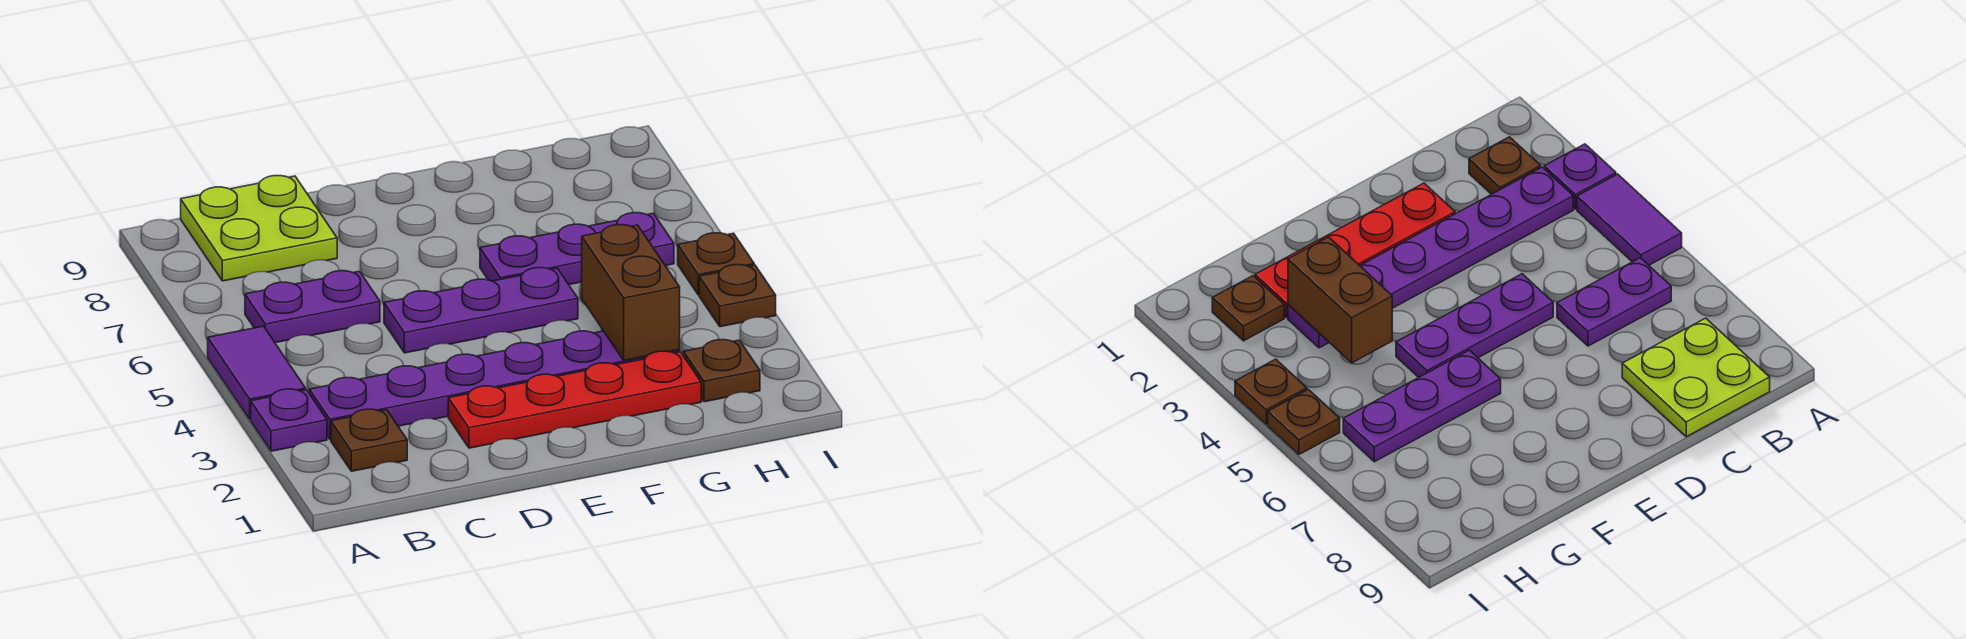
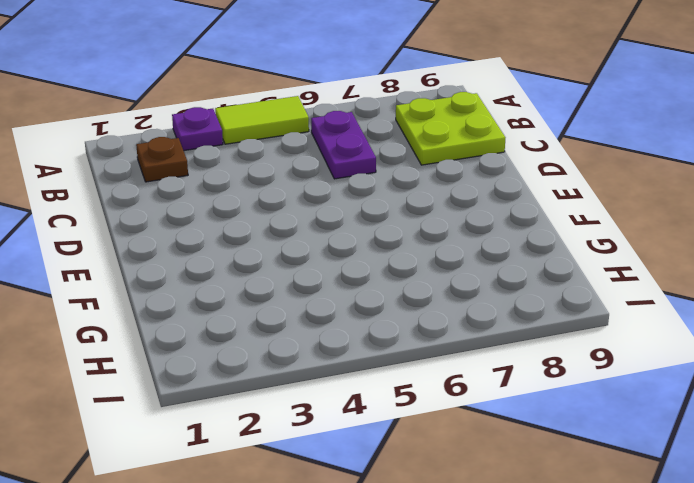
lime 1x2 tile [215,96,309,144] -> purple 1x2 tile [208,326,306,419]
none -> purple 1x6 plate [309,331,680,440]
none -> red 1x4 plate [448,351,701,448]
none -> purple 1x3 plate [384,268,578,353]

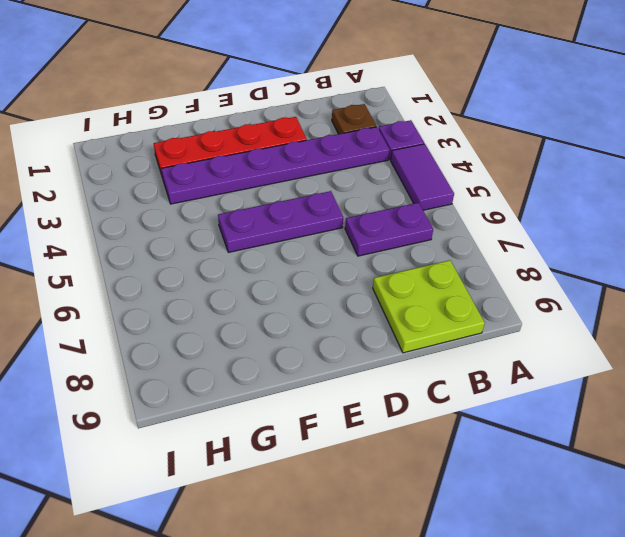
none -> purple 1x3 plate [480,213,674,285]
none -> brown 1x1 plate [684,340,760,402]
none -> brown 1x1 plate [699,265,776,327]

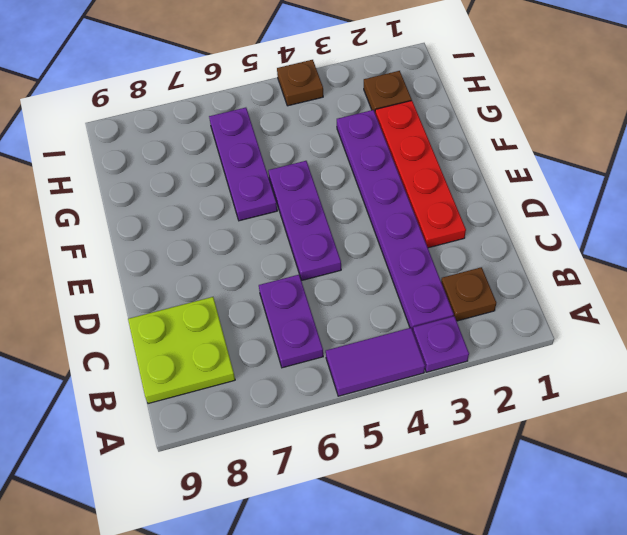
none -> brown 1x1 plate [678,233,754,295]
none -> brown 1x2 brick [582,225,680,361]

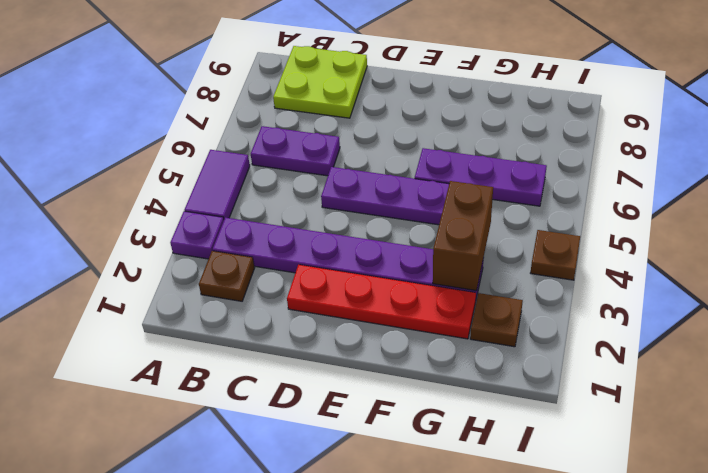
none -> brown 1x1 plate [678,233,754,295]

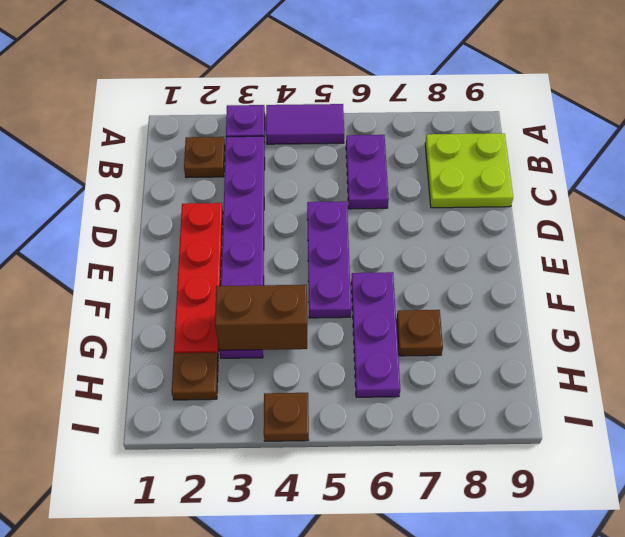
brown 1x1 plate [397,310,443,356] -> brown 1x1 plate moved to [678,233,754,295]

